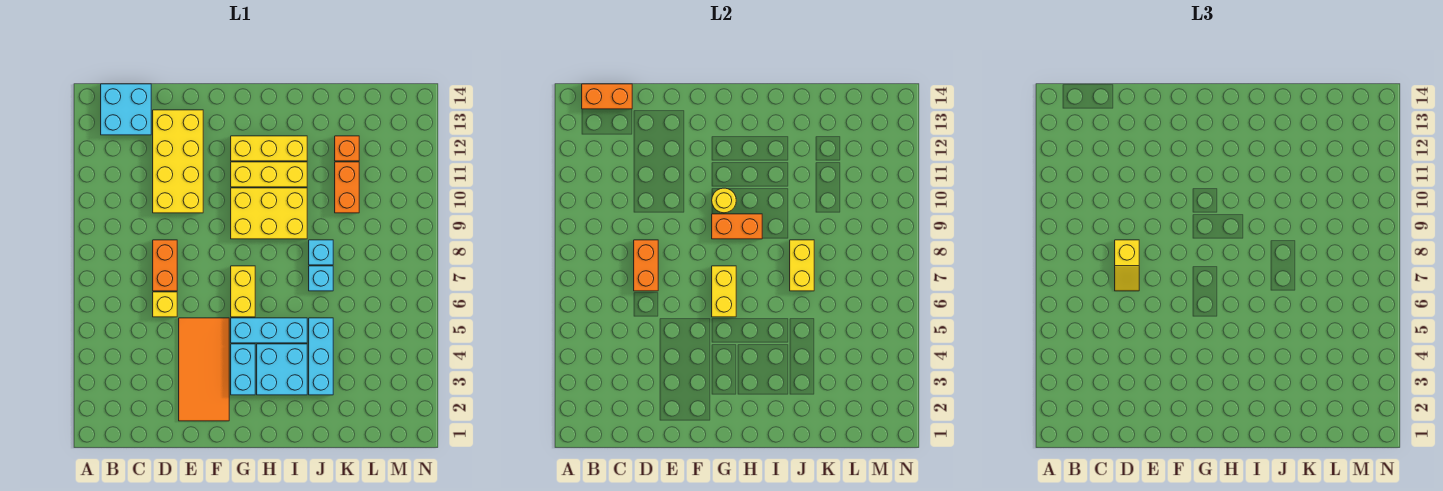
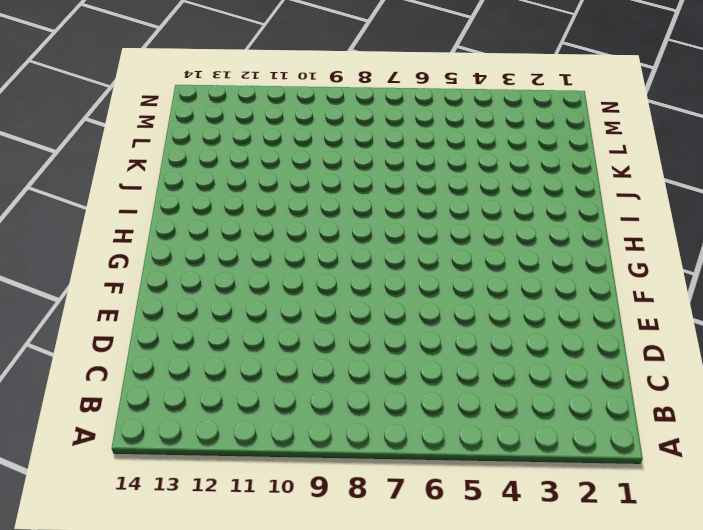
none -> cyan 2x2 brick [101,84,151,135]
none -> yellow 1x1 brick [153,292,177,317]
none -> orange 1x2 brick [153,240,177,291]

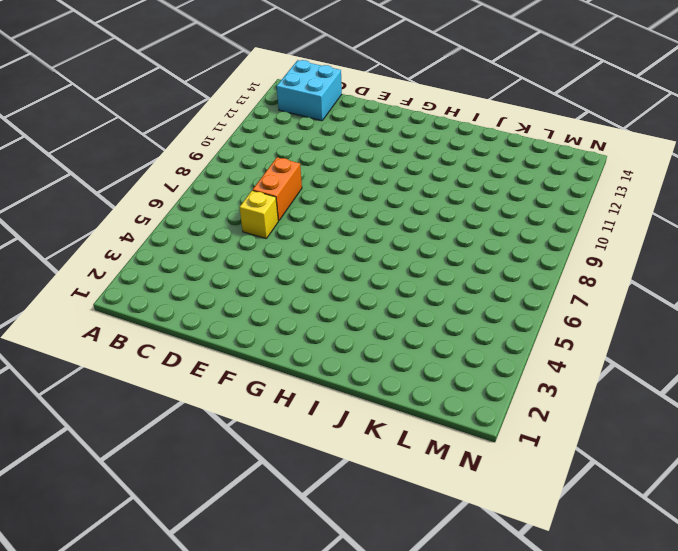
none -> yellow 2x4 brick [153,110,203,213]
none -> orange 2x4 tile [179,318,229,421]
none -> cyan 1x2 brick [231,344,255,395]

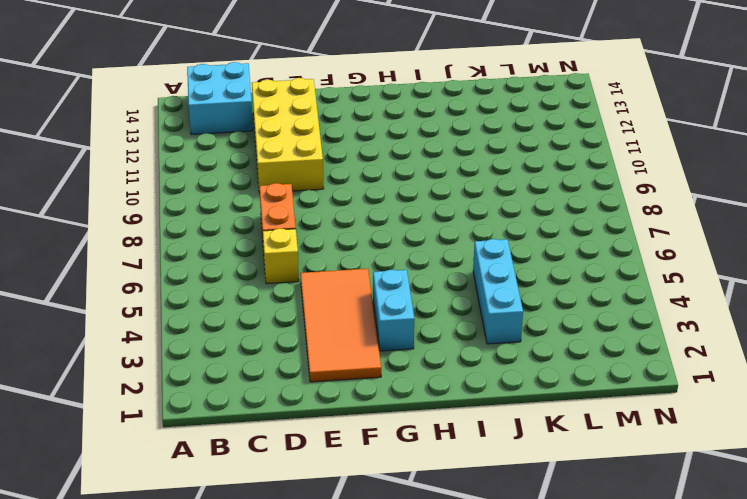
none -> cyan 1x3 brick [231,318,307,343]
none -> yellow 1x2 brick [231,266,255,317]
none -> yellow 2x3 brick [231,188,307,239]

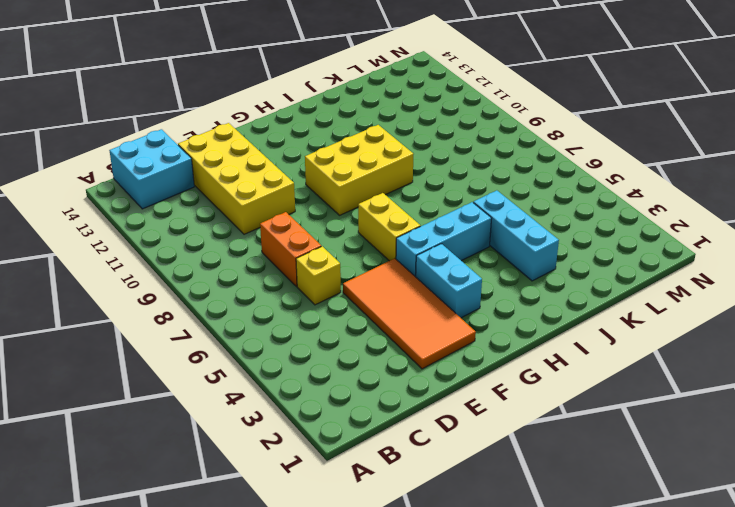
none -> yellow 1x3 brick [231,162,307,187]
none -> yellow 1x3 brick [231,136,307,161]
none -> cyan 2x2 brick [257,344,307,395]

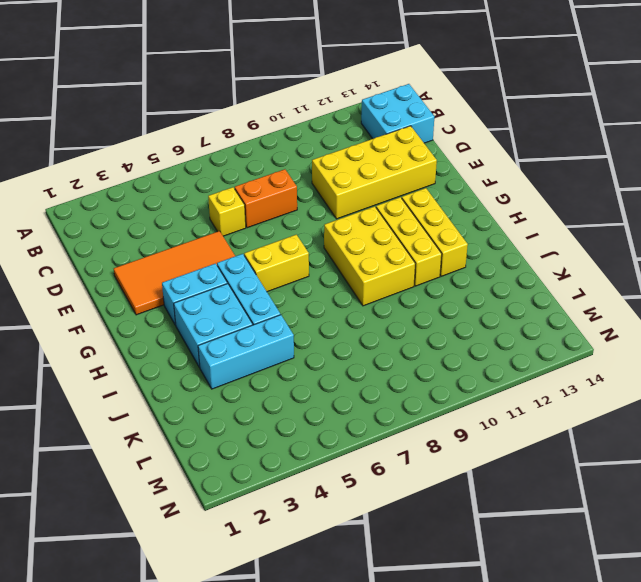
none -> cyan 1x1 brick [309,266,333,291]
none -> cyan 1x1 brick [309,240,333,265]
none -> orange 1x2 brick [335,162,359,213]

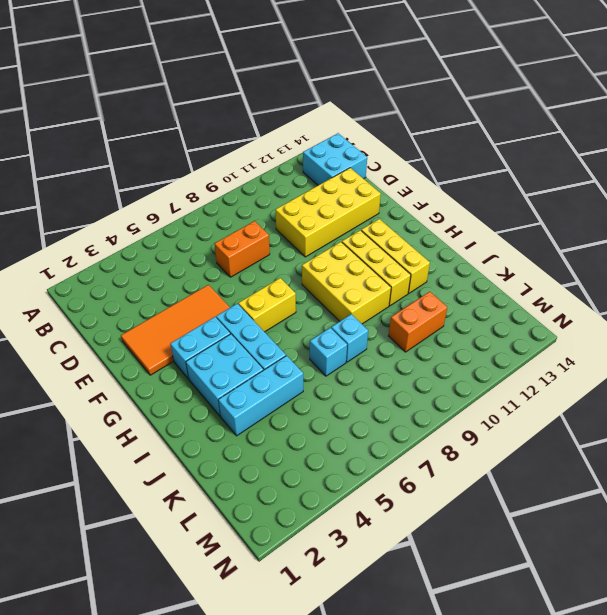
none -> yellow 1x1 brick [153,292,177,317]
none -> orange 1x1 brick [335,136,359,161]
none -> orange 1x2 brick [582,84,632,109]

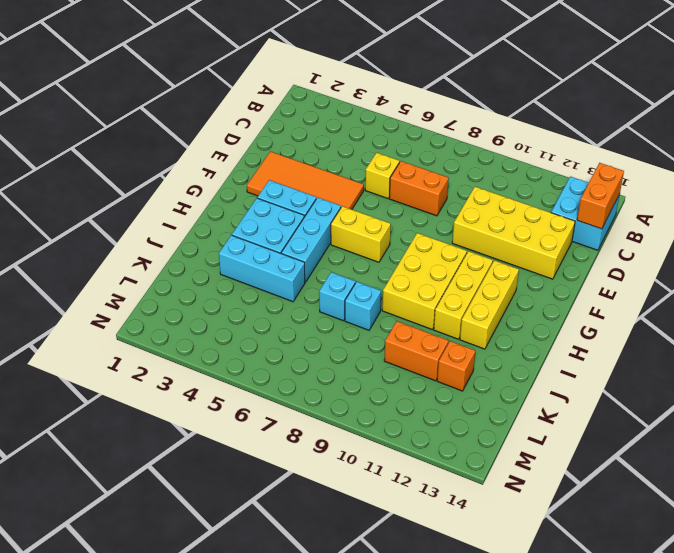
none -> orange 1x2 brick [634,240,658,291]
none -> yellow 1x2 brick [712,266,736,317]
none -> orange 1x2 brick [712,214,762,239]

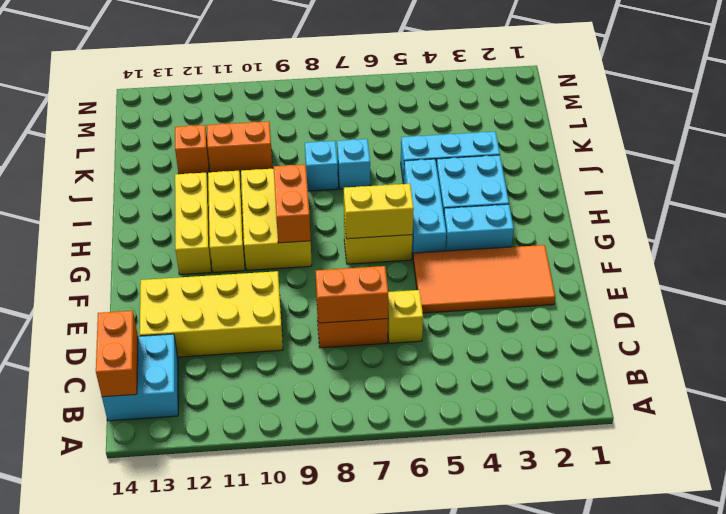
none -> yellow 1x1 round brick [712,188,736,213]
none -> yellow 1x2 brick [790,240,814,291]
none -> yellow 1x2 slope [1115,240,1139,291]

